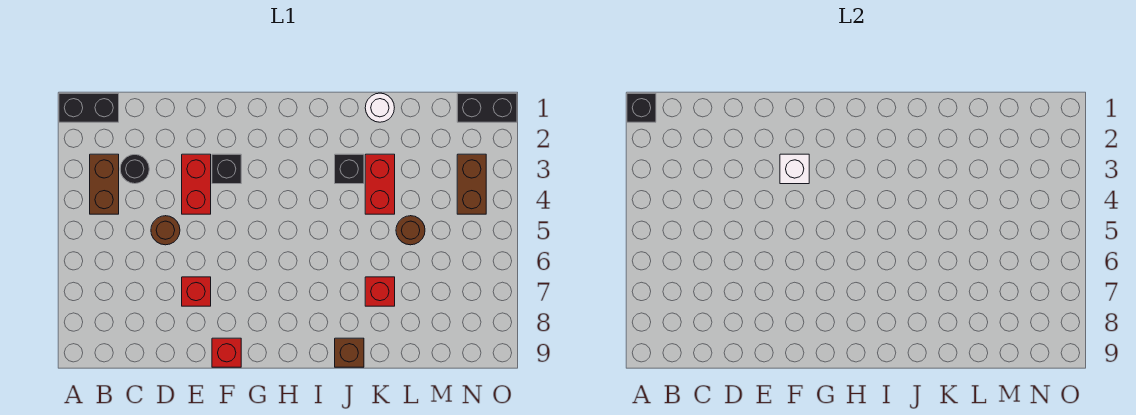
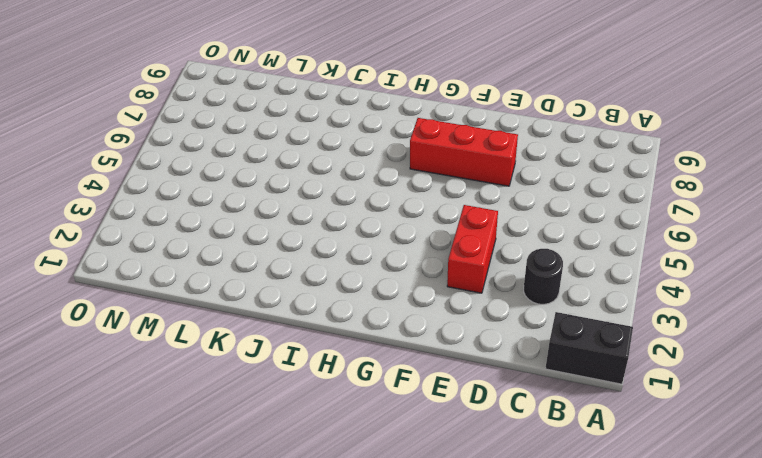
red 1x3 brick [410,118,518,186] -> red 1x1 brick [182,277,211,306]
none -> brown 1x2 brick [90,154,119,214]
none -> brown 1x1 round brick [151,216,180,245]
none -> black 1x1 brick [212,154,241,184]

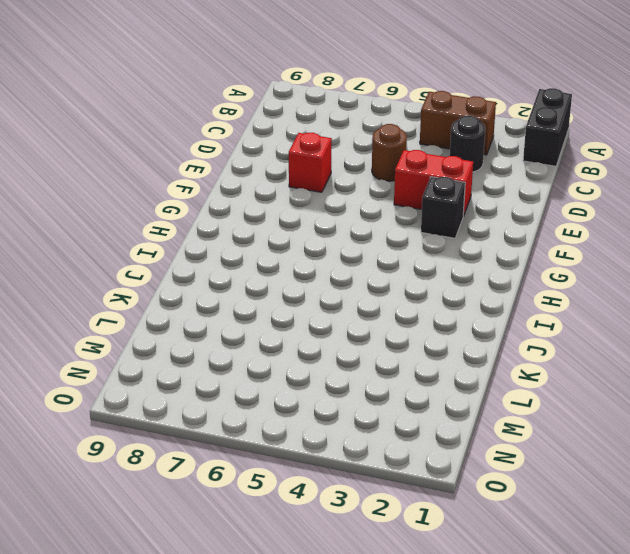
none -> red 1x1 brick [212,338,241,367]
none -> black 1x1 brick [335,154,364,184]
none -> brown 1x1 brick [335,338,364,367]

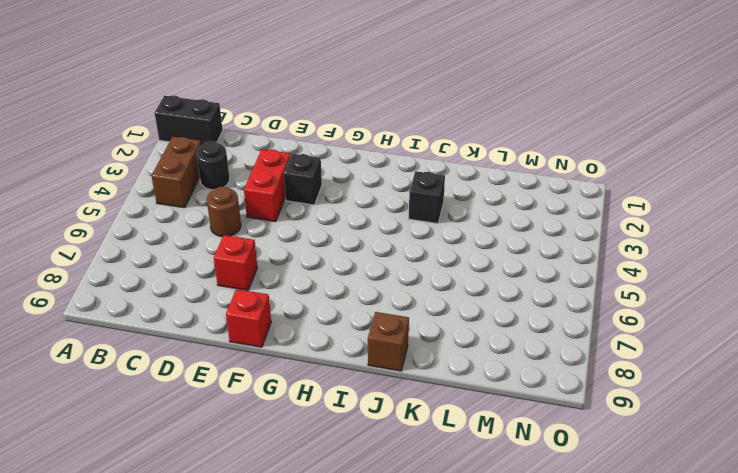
none -> white 1x1 round brick [365,93,394,122]
none -> red 1x2 brick [365,154,395,214]
none -> red 1x1 brick [365,277,395,306]

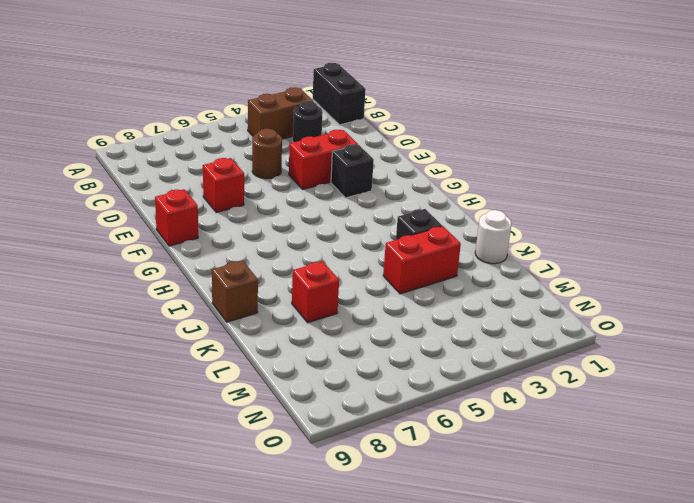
none -> brown 1x1 round brick [396,216,425,245]
none -> black 1x2 brick [457,93,517,122]
none -> brown 1x2 brick [457,154,486,214]

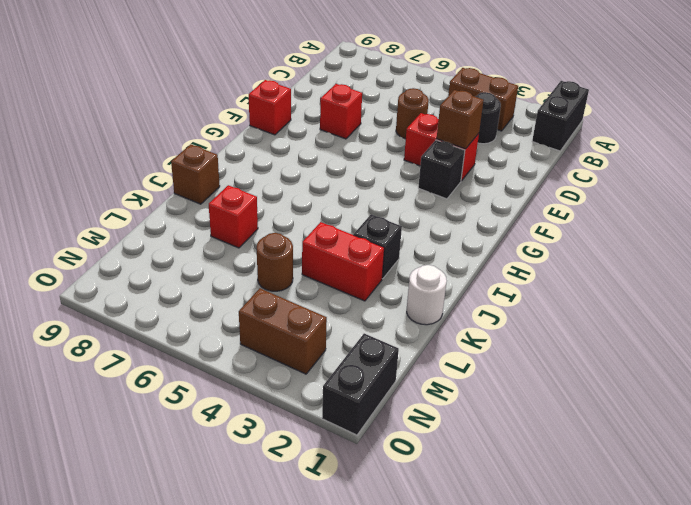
brown 1x1 brick [437,90,484,149] -> none
none -> black 1x1 brick [627,93,656,122]
none -> white 1x1 brick [780,154,809,184]

